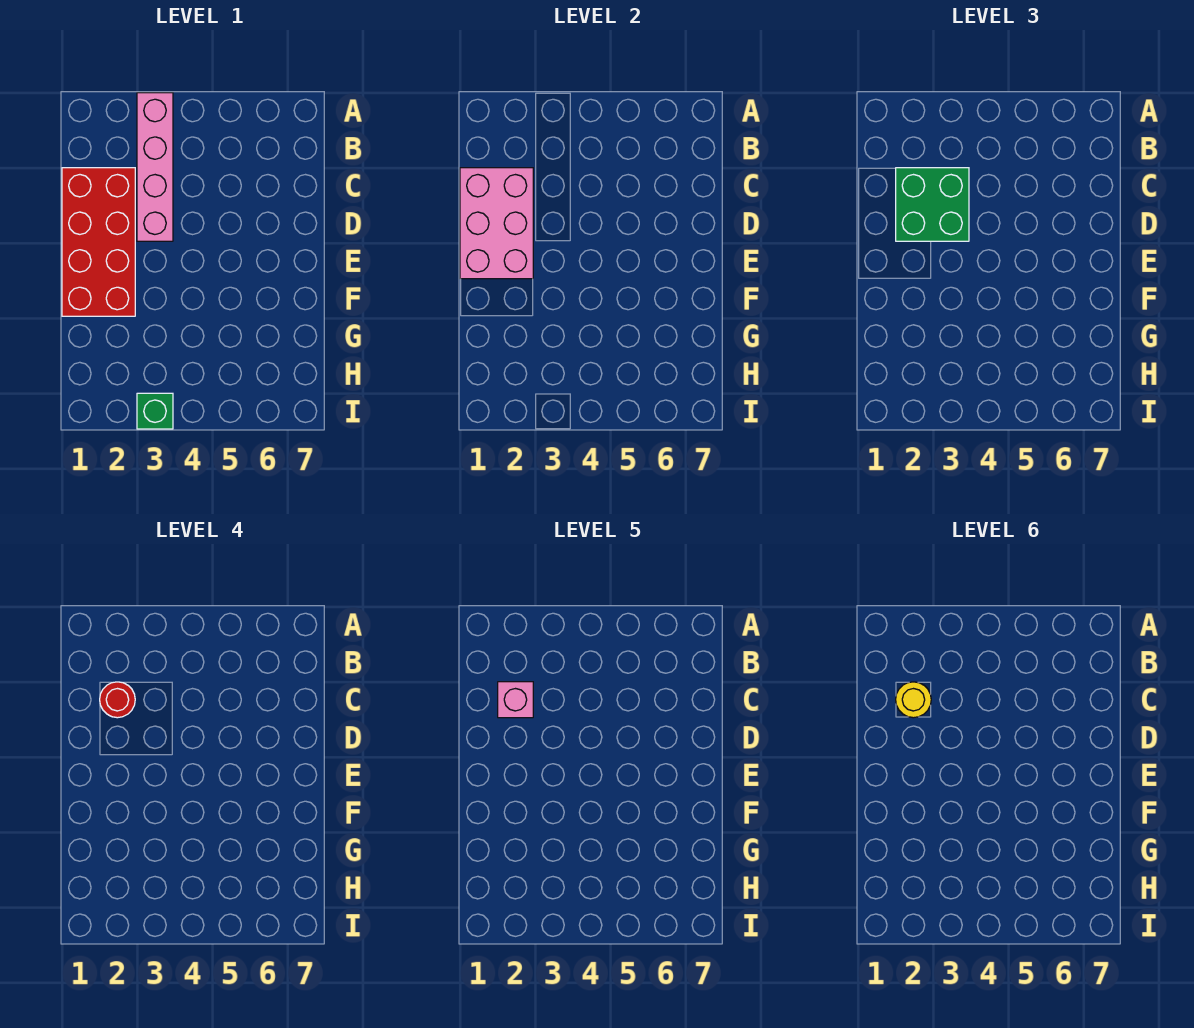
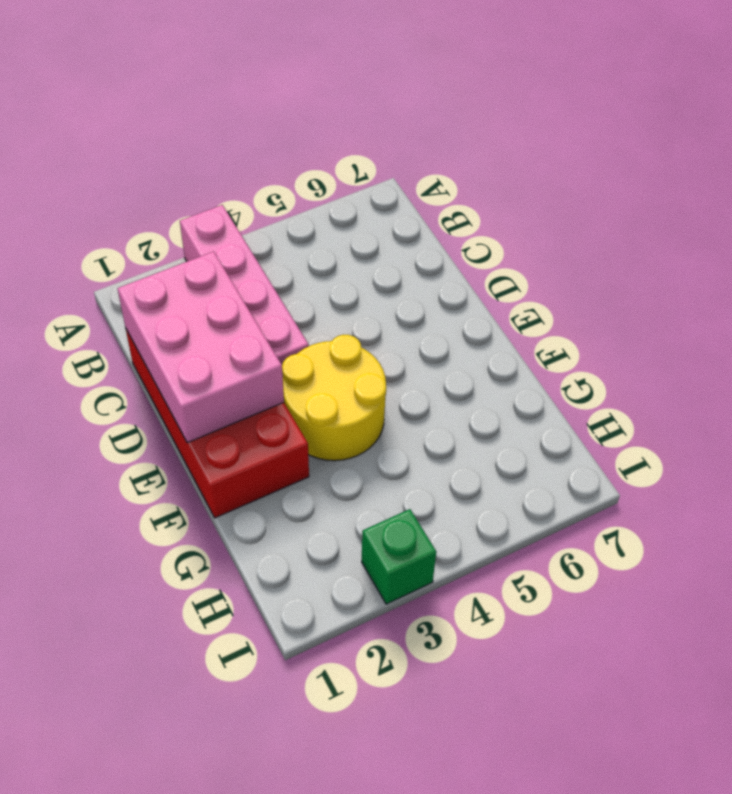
yellow 2x2 round brick [282,335,386,461] -> none
none -> green 2x2 brick [896,168,969,241]
none -> red 1x1 round brick [100,682,135,718]

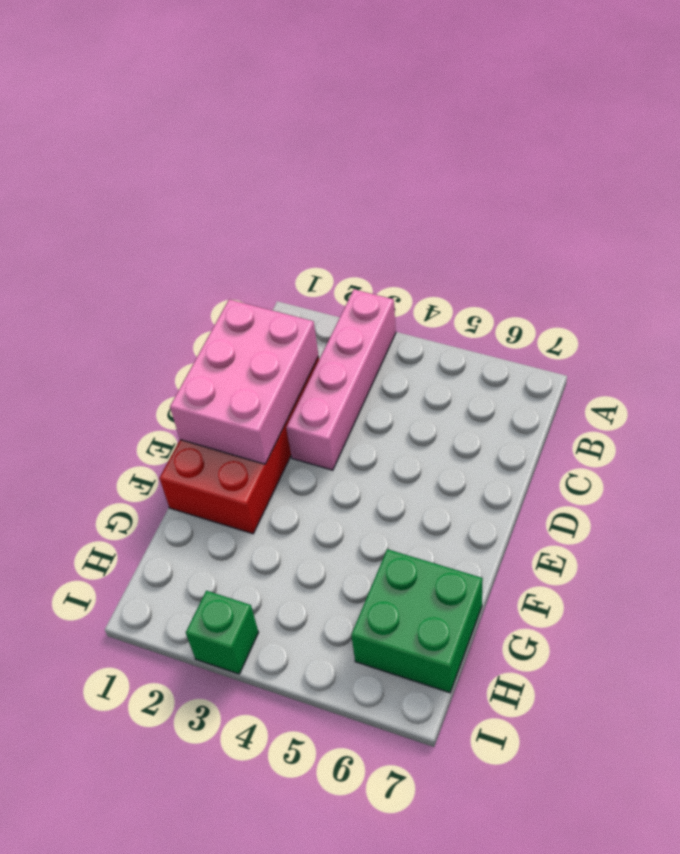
green 2x2 brick [351,549,483,693] -> green 2x2 brick moved to [896,168,969,241]
none -> red 1x1 round brick [100,682,135,718]
none -> pink 1x1 brick [498,682,533,718]

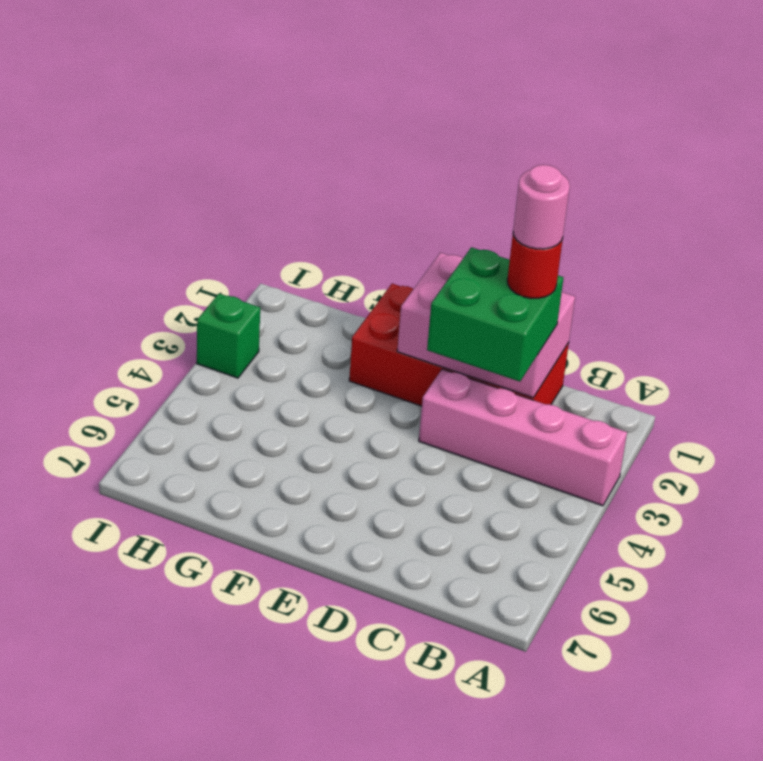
pink 1x1 round brick [513,165,570,249] -> pink 1x1 brick [498,682,533,718]
none -> yellow 1x1 round brick [896,682,931,718]

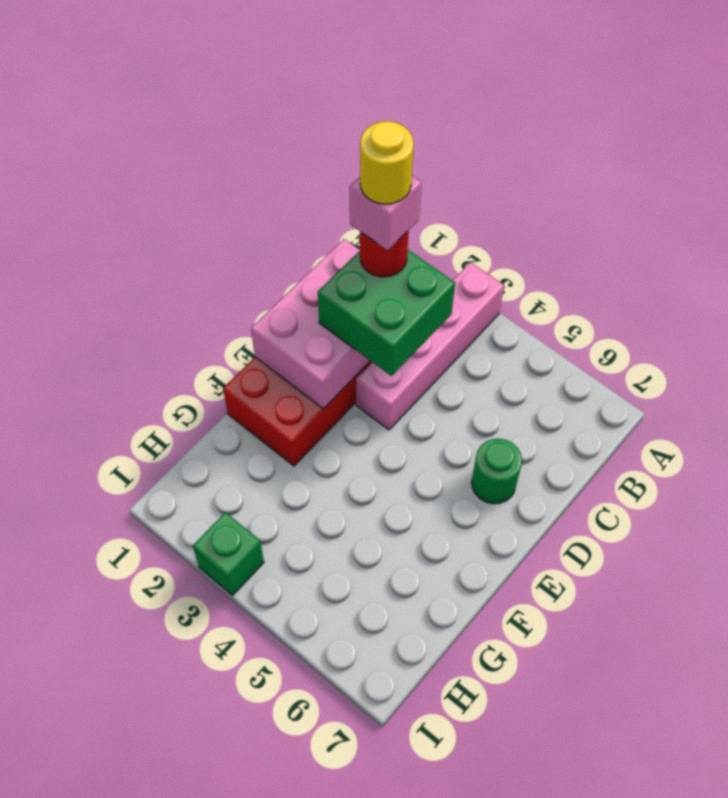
green 1x1 round brick [472,439,522,504] -> none

